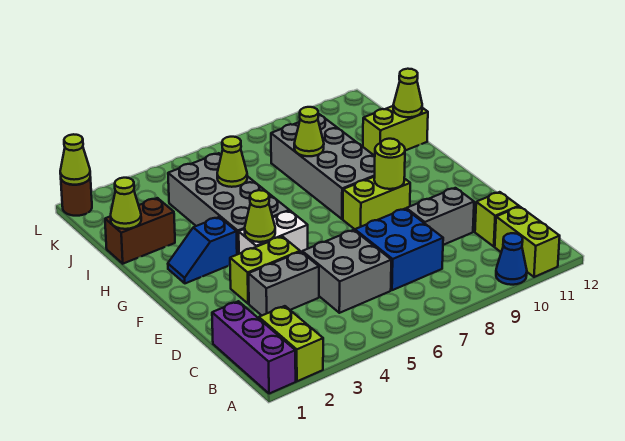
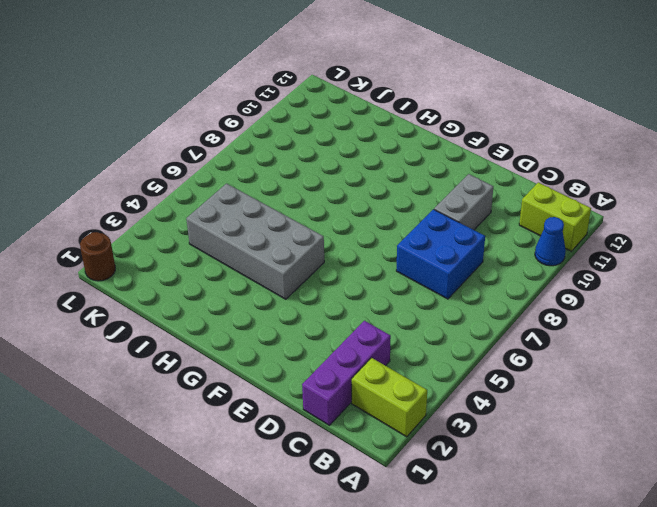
purple 1x3 brick [302,321,391,425] -> purple 1x3 brick turned to [212,301,296,394]
none -> grey 2x2 brick [302,230,391,313]
none -> lime 1x1 brick [475,192,519,246]
none -> grey 1x2 brick [249,252,319,315]

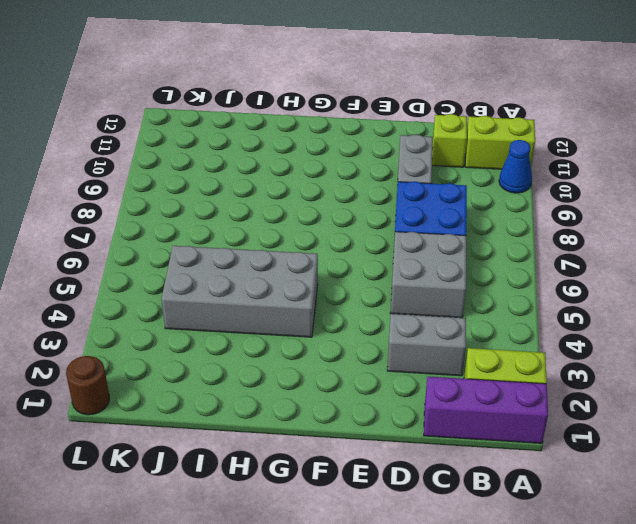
grey 1x2 brick [387,314,466,376] -> grey 1x2 brick turned to [249,252,319,315]
none -> lime 1x2 brick [230,236,300,304]
none -> white 1x2 brick [239,211,308,254]
none -> lime 1x2 brick [343,177,410,229]

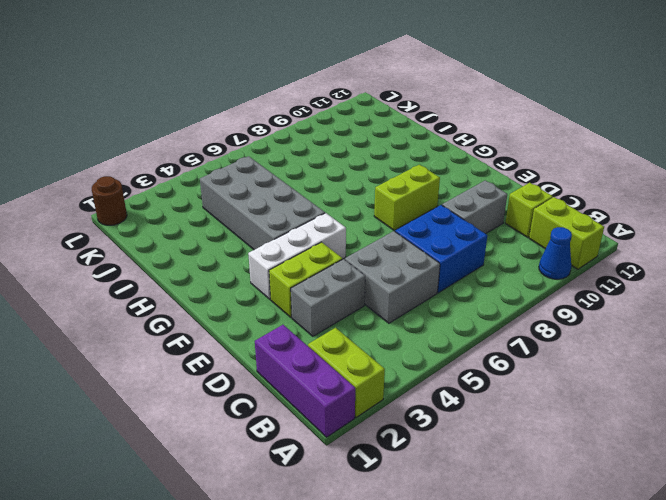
white 1x3 brick [248,213,346,299] -> white 1x2 brick [239,211,308,254]
none -> blue 1x2 slope [168,217,237,283]
none -> grey 2x4 brick [271,114,375,219]
none -> brown 1x2 brick [105,198,175,264]

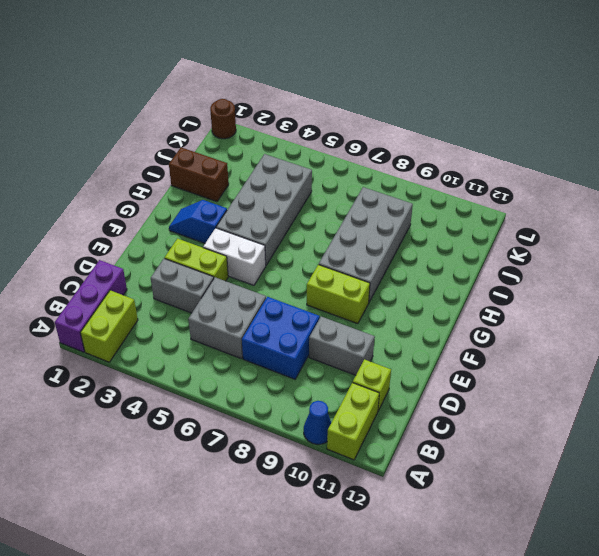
none -> lime 1x2 brick [363,106,428,156]
none -> lime 1x1 cone [245,190,275,242]
none -> lime 1x1 round brick [374,139,405,189]

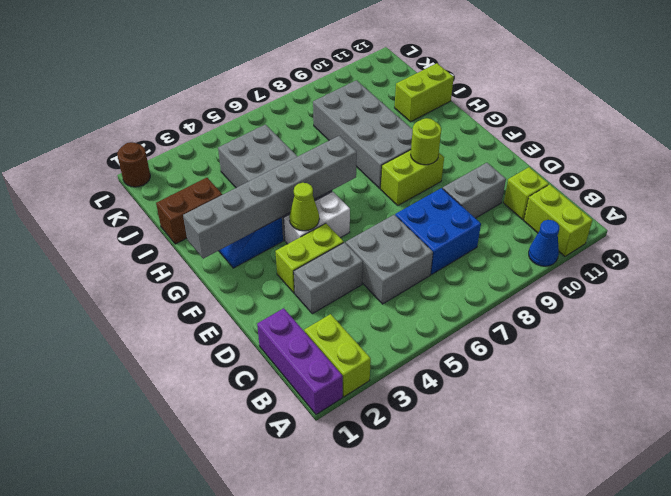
grey 1x6 brick [183,136,357,259] -> none
none -> lime 1x1 cone [111,178,141,229]
none -> lime 1x1 cone [217,137,247,187]
none -> lime 1x1 cone [294,107,324,156]

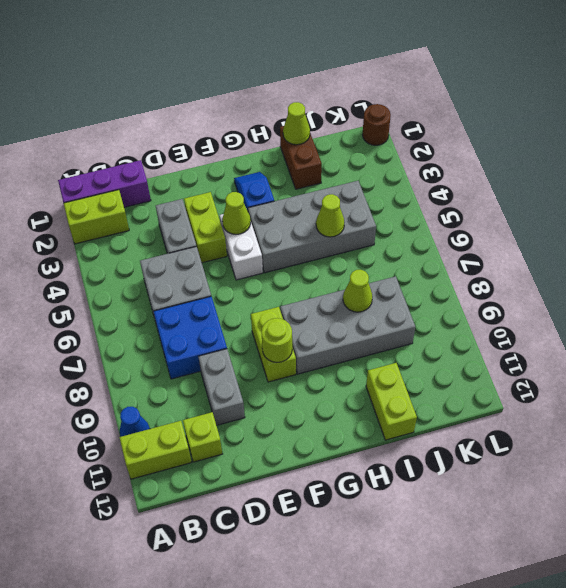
none -> lime 1x1 cone [393,69,422,117]
none -> lime 1x1 cone [60,134,90,185]

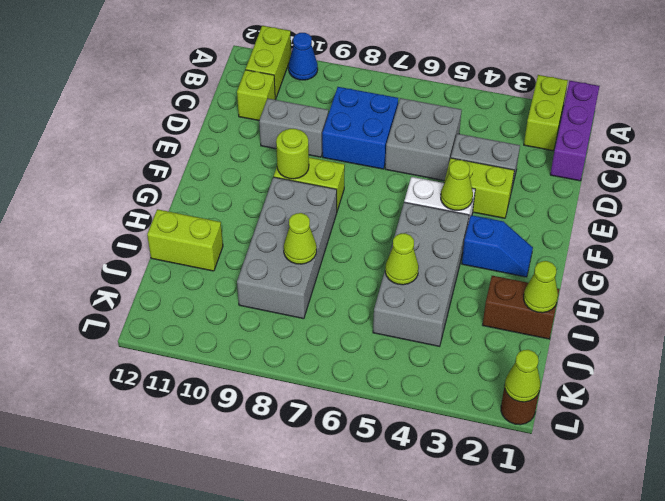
none -> lime 1x1 cone [393,69,422,117]

